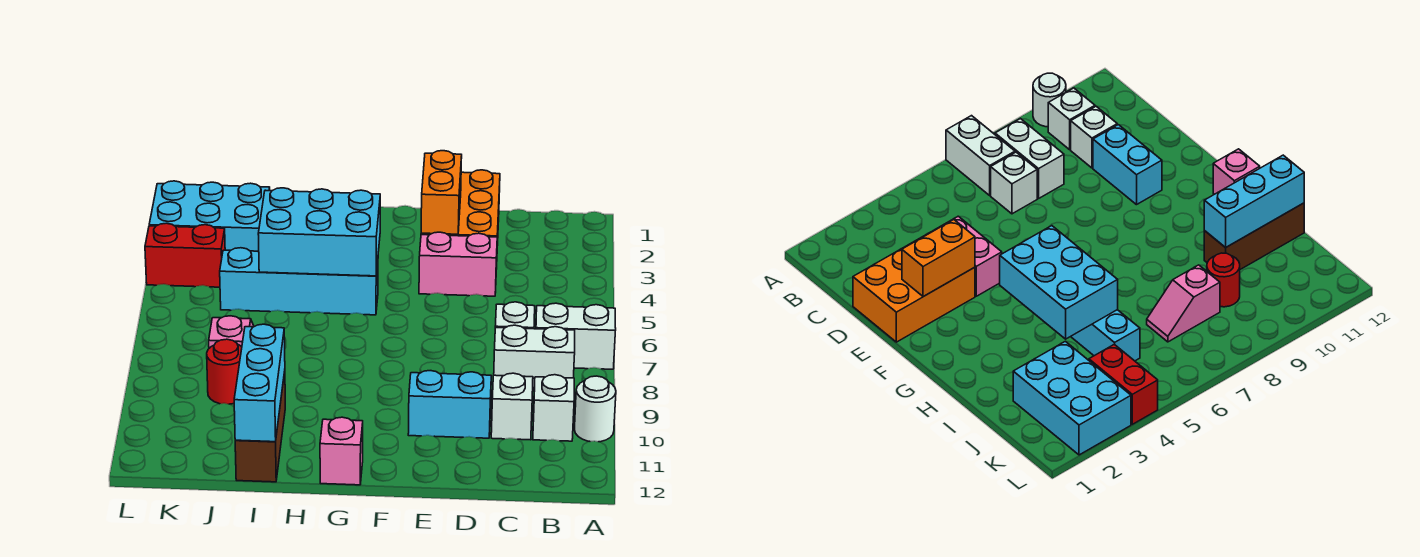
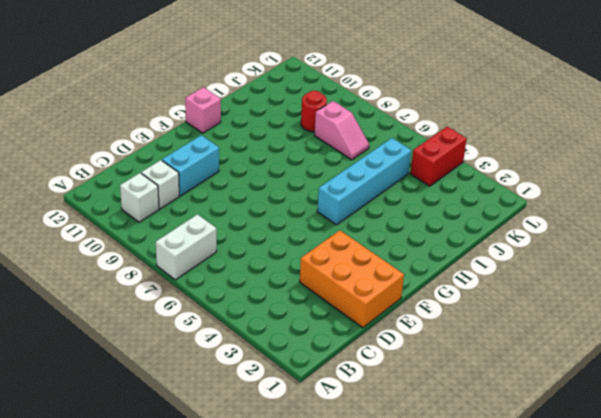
none -> white 1x1 round brick [574,376,616,442]
none -> white 1x2 brick [494,325,575,391]
none -> white 1x1 brick [495,302,535,329]

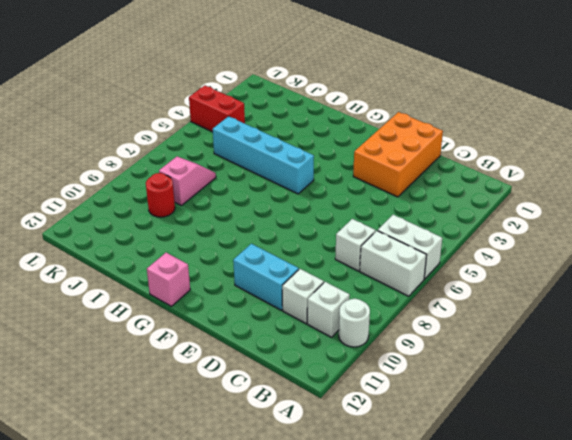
white 1x2 brick [378,215,442,279] -> white 1x2 brick moved to [494,325,575,391]
none -> pink 1x2 brick [419,232,497,296]
none -> brown 1x3 brick [235,371,285,482]
none -> cyan 2x3 brick [149,181,270,251]

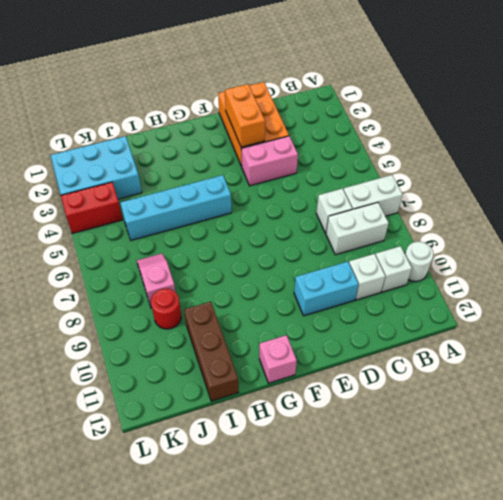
none -> cyan 2x3 brick [258,188,380,276]
none -> cyan 1x3 brick [234,324,285,442]

